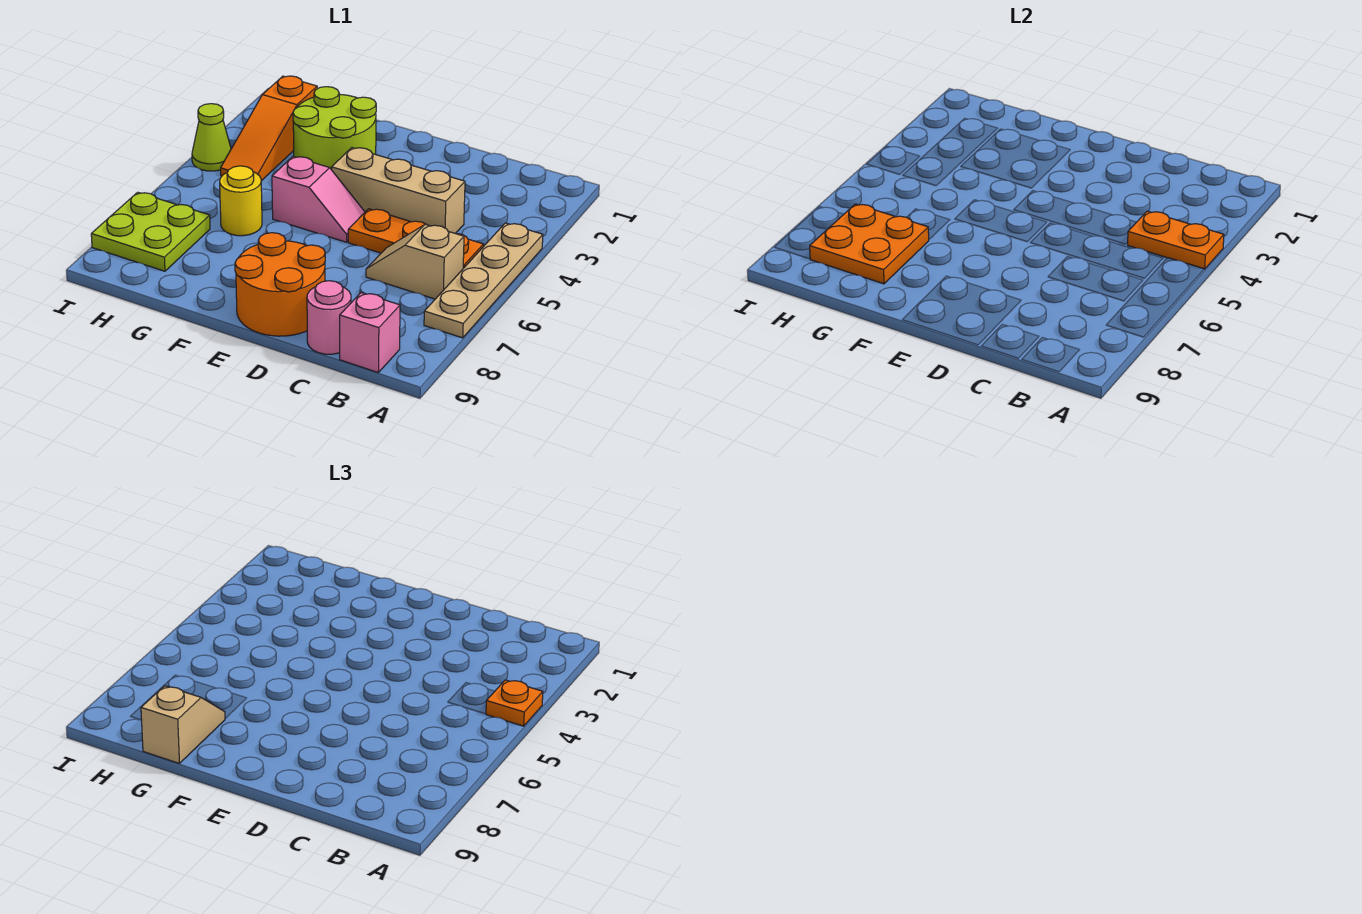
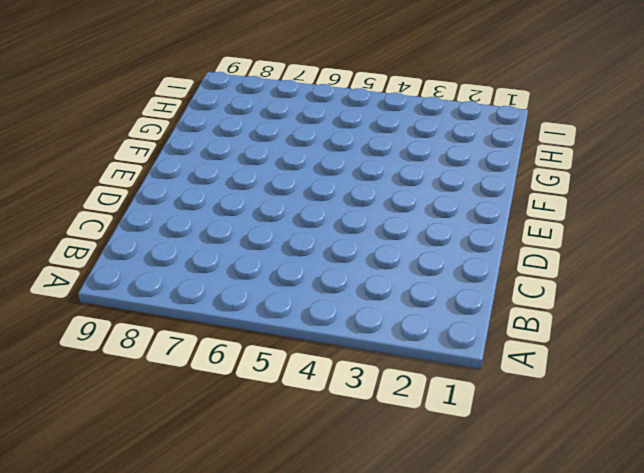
none -> tan 1x4 plate [424,223,543,338]
none -> orange 1x3 plate [348,209,483,268]
none -> tan 1x2 slope [366,224,464,299]

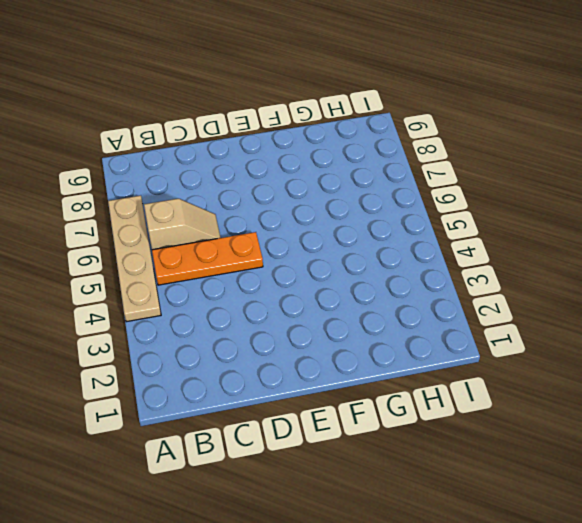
none -> pink 1x1 brick [340,293,400,372]
none -> tan 1x3 brick [332,148,465,233]
none -> pink 1x1 round brick [307,281,351,354]

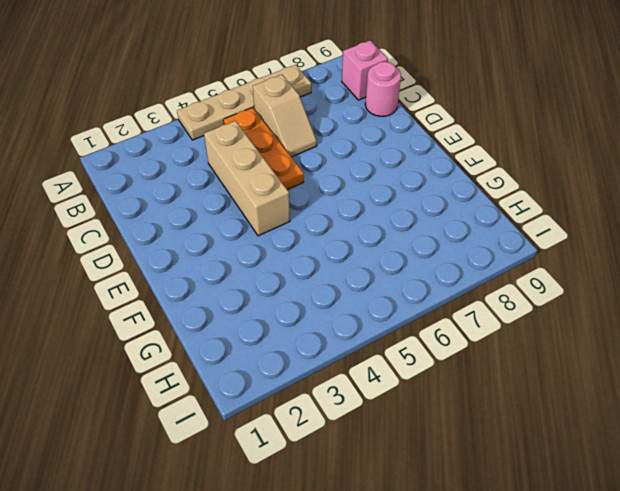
none -> orange 2x2 round brick [235,233,325,336]
none -> pink 1x2 slope [272,157,365,242]
none -> lime 2x2 round brick [293,87,376,170]

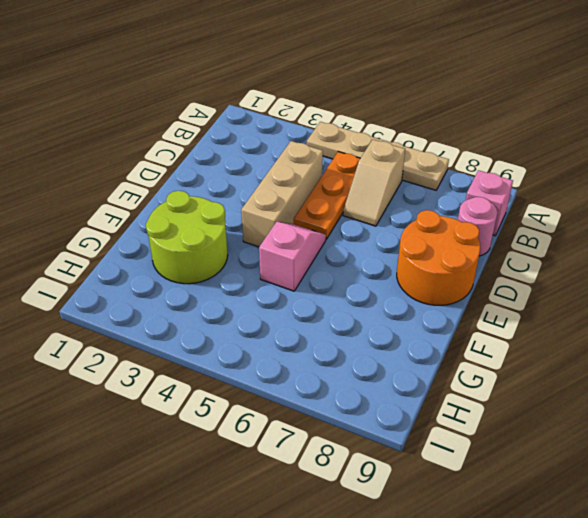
none -> yellow 1x1 round brick [220,166,262,236]
none -> orange 1x3 slope [221,76,317,181]
none -> lime 2x2 plate [91,192,210,271]

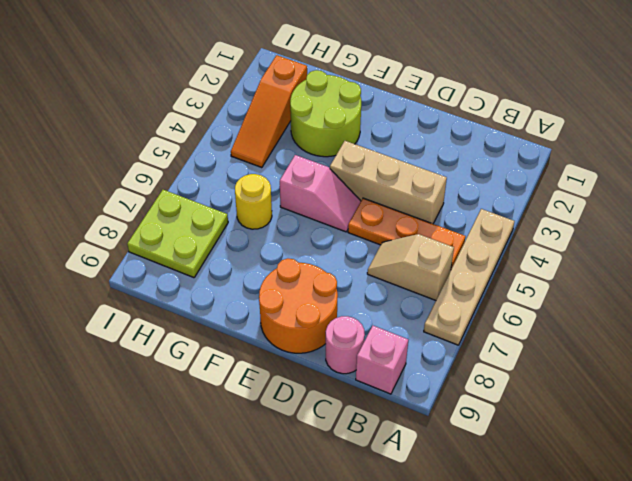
none -> lime 1x1 cone [192,104,231,171]
none -> orange 1x2 plate [1128,211,1224,269]
none -> orange 2x2 plate [810,204,929,284]

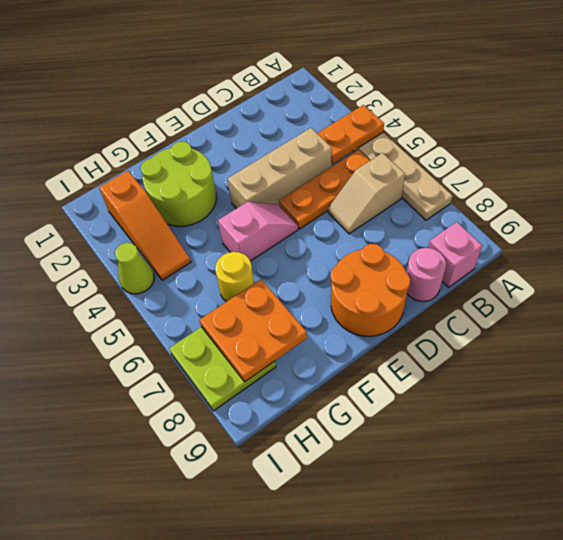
none -> orange 1x1 plate [486,680,543,726]
none -> tan 1x2 slope [141,686,225,763]

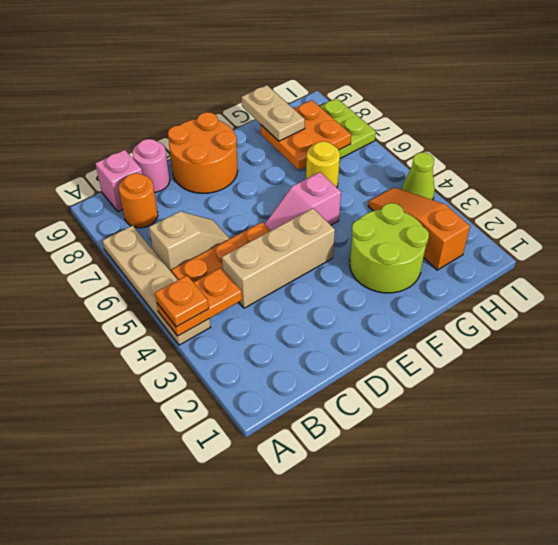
orange 1x1 round brick [119,173,158,228] -> none
tan 1x2 plate [241,85,305,141] -> tan 1x2 slope [141,686,225,763]

